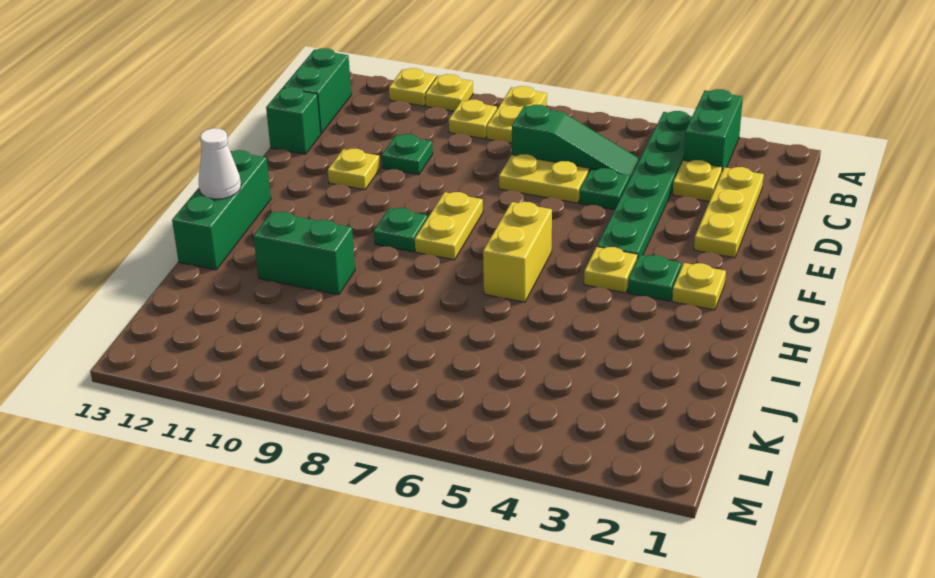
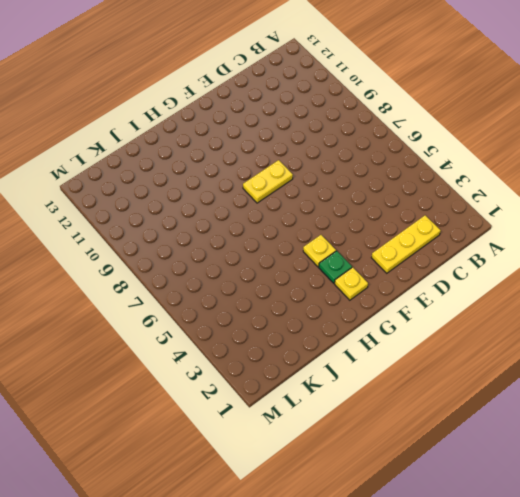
none -> green 1x2 brick [684,89,743,171]
none -> green 1x6 plate [597,111,692,259]
none -> yellow 1x2 plate [487,86,547,143]

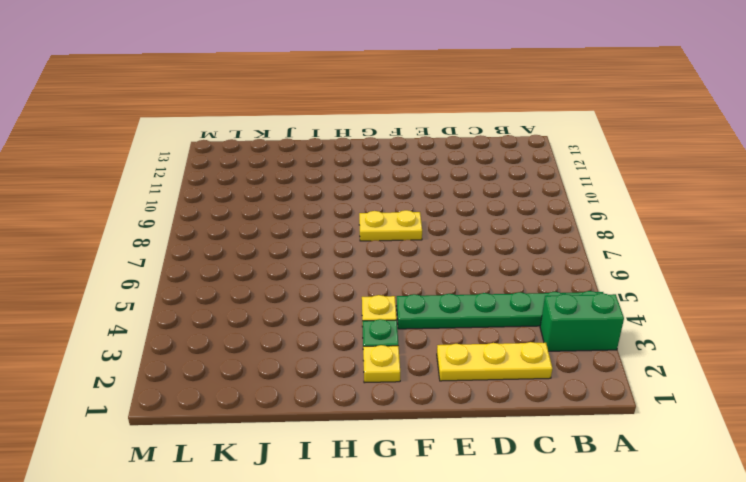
none -> yellow 1x2 plate [487,86,547,143]
none -> yellow 1x1 plate [425,74,473,111]
none -> yellow 1x1 plate [389,68,437,106]

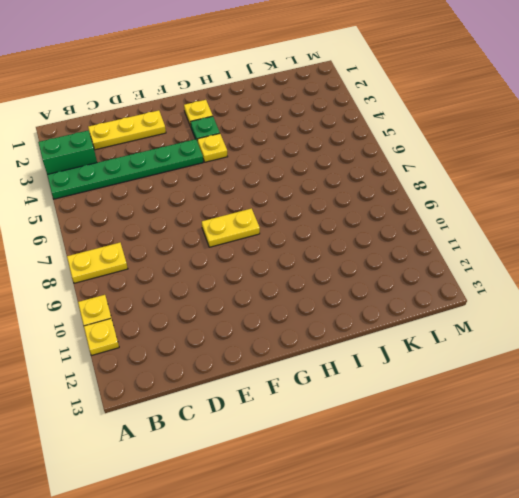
none -> yellow 1x1 plate [449,100,497,139]
none -> green 1x2 brick [283,48,351,134]
none -> yellow 1x1 plate [673,160,722,202]

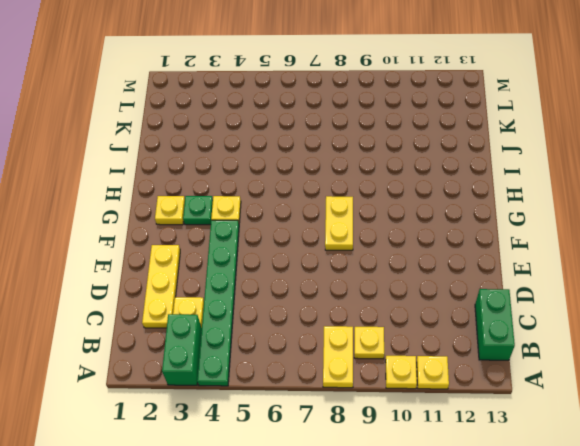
none -> green 1x3 slope [512,105,640,178]
none -> green 1x1 plate [579,168,630,210]
none -> yellow 1x2 plate [499,154,589,203]

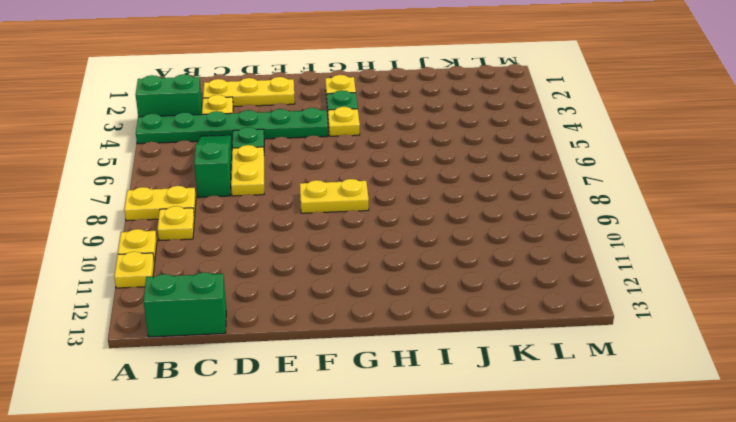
none -> green 1x1 plate [382,134,433,175]
none -> green 1x1 brick [266,87,321,154]
none -> yellow 1x1 plate [328,149,380,190]

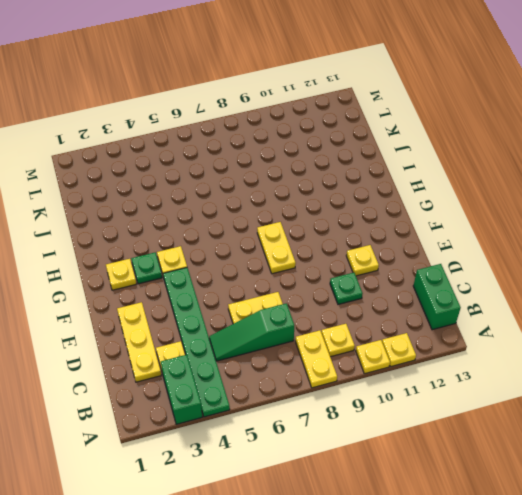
none -> green 1x1 plate [579,168,630,210]
none -> green 1x1 brick [266,87,321,154]
none -> yellow 1x2 brick [483,202,552,302]

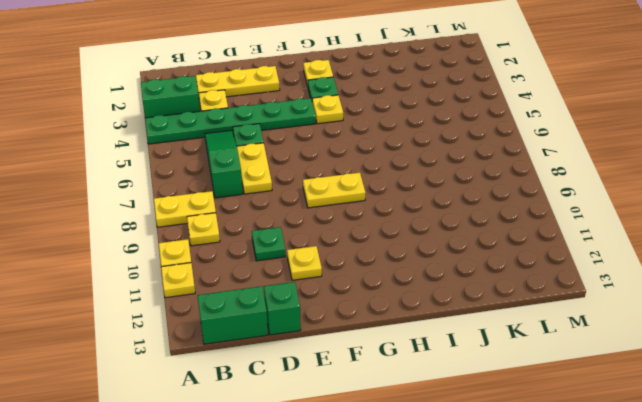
none -> yellow 1x2 brick [483,202,552,302]
none -> green 1x1 plate [374,208,428,252]
none -> green 1x3 brick [172,150,271,270]

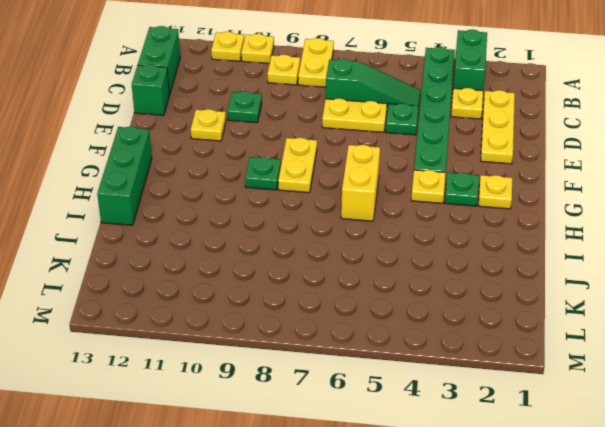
none -> green 1x2 brick [253,212,355,295]
none -> white 1x1 cone [199,128,241,199]

